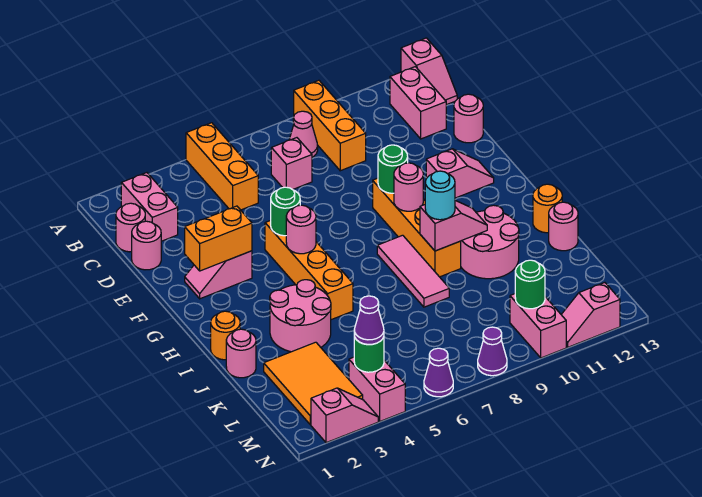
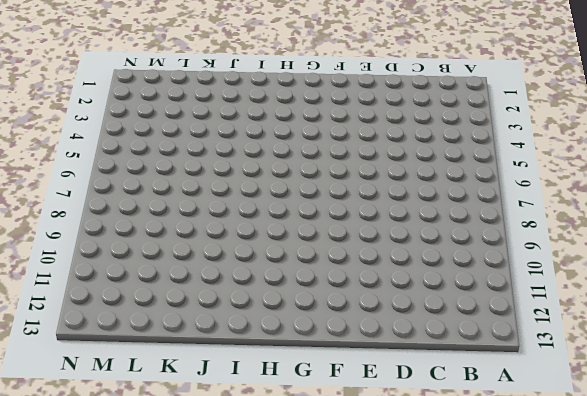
none -> orange 1x3 brick [186,123,258,210]
none -> orange 1x3 brick [294,80,366,171]
none -> pink 1x2 slope [401,38,457,105]
none -> pink 1x2 brick [121,173,178,241]

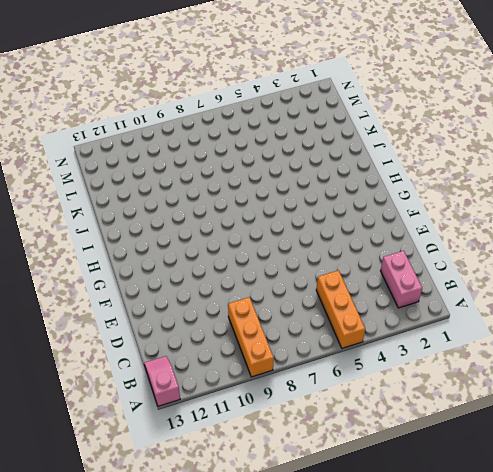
none -> pink 1x1 cone [289,111,318,157]
none -> pink 1x2 brick [390,67,446,139]
none -> pink 1x1 round brick [116,203,145,252]
none -> pink 1x1 brick [271,138,312,190]

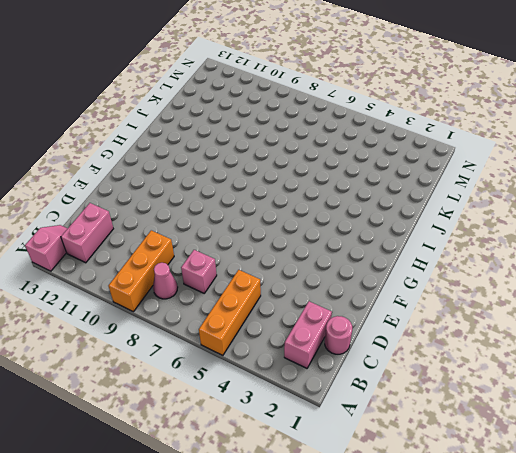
none -> pink 1x1 round brick [132,221,161,270]
none -> pink 1x1 round brick [454,94,483,143]
none -> pink 1x2 slope [185,251,252,299]
none -> orange 1x4 brick [265,220,353,320]

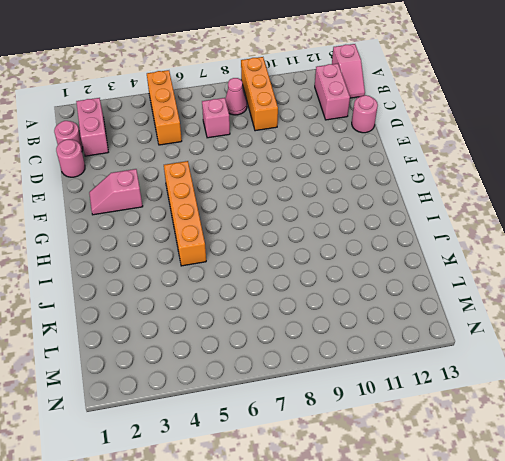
none -> orange 1x4 brick [373,178,461,277]
none -> pink 1x2 slope [426,149,494,198]
none -> pink 1x3 tile [377,235,449,307]
none -> orange 1x1 round brick [211,311,240,360]

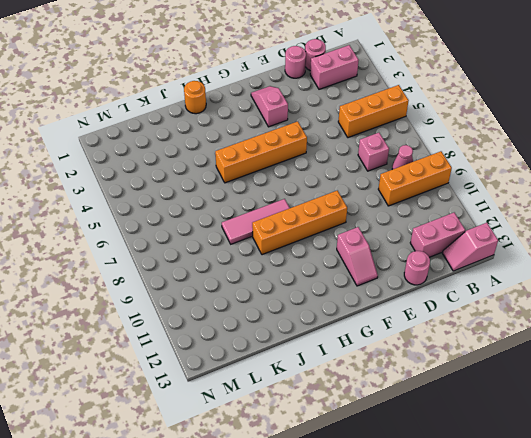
none -> pink 2x2 round brick [270,280,331,352]
none -> pink 2x2 round brick [461,205,519,279]
none -> orange 1x1 round brick [533,184,562,233]
none -> pink 1x1 round brick [226,329,256,378]

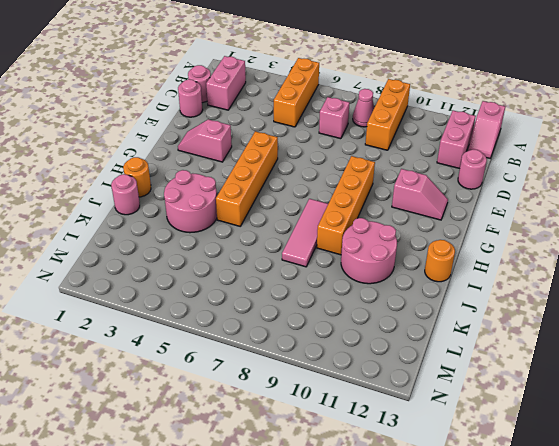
none -> pink 1x1 round brick [549,202,578,251]
none -> orange 2x3 tile [264,342,363,425]
none -> pink 1x2 brick [349,357,405,421]
none -> pink 1x2 brick [510,294,566,358]

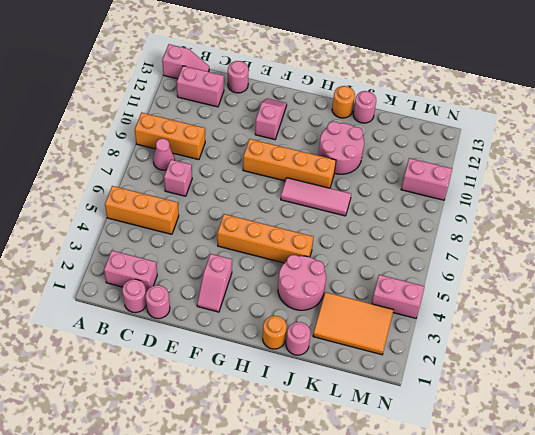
none -> pink 1x2 slope [311,388,378,443]
none -> purple 1x1 cone [424,348,453,397]
none -> purple 1x1 cone [478,327,507,376]
none -> pink 1x2 slope [561,283,620,347]

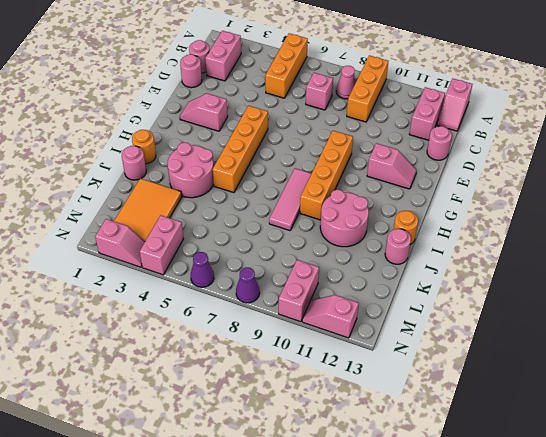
none -> orange 1x2 brick [185,206,252,271]
none -> green 1x1 round brick [271,187,300,236]
none -> green 1x1 round brick [378,145,408,193]
none -> pink 1x1 round brick [286,205,316,254]

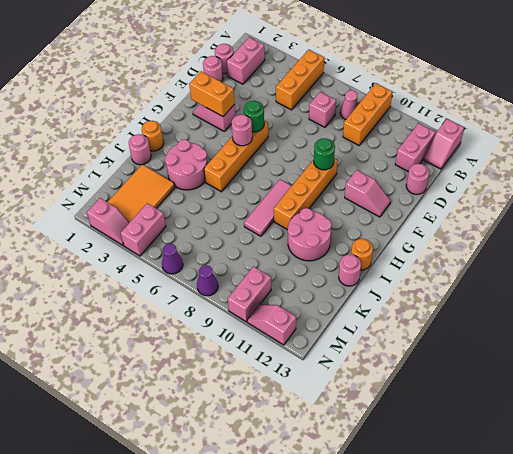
none -> pink 1x1 round brick [394,163,423,211]
none -> pink 1x2 slope [420,200,487,251]
none -> green 1x1 round brick [354,335,384,372]
none -> green 1x1 round brick [515,260,545,309]

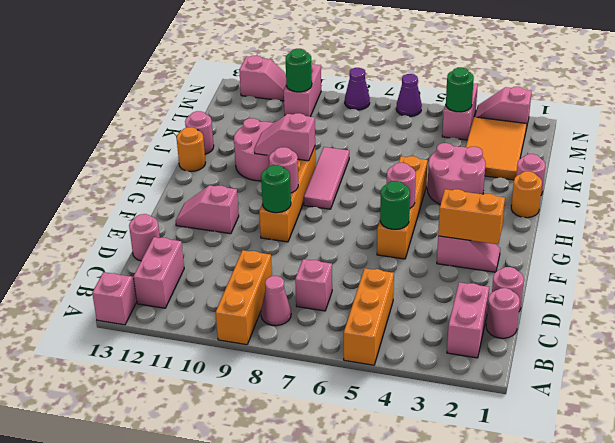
none -> cyan 1x1 round brick [425,171,455,220]
none -> purple 1x1 cone [354,296,384,344]

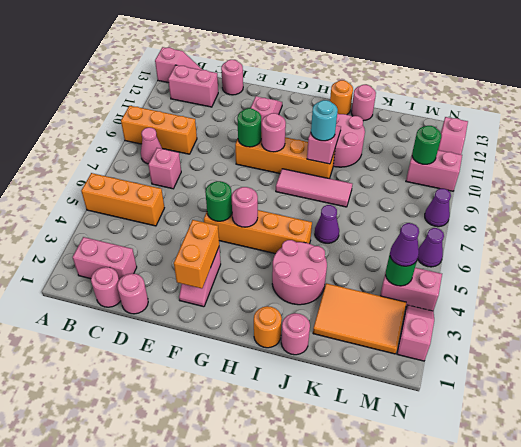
purple 1x1 cone [315,205,339,243] -> none

